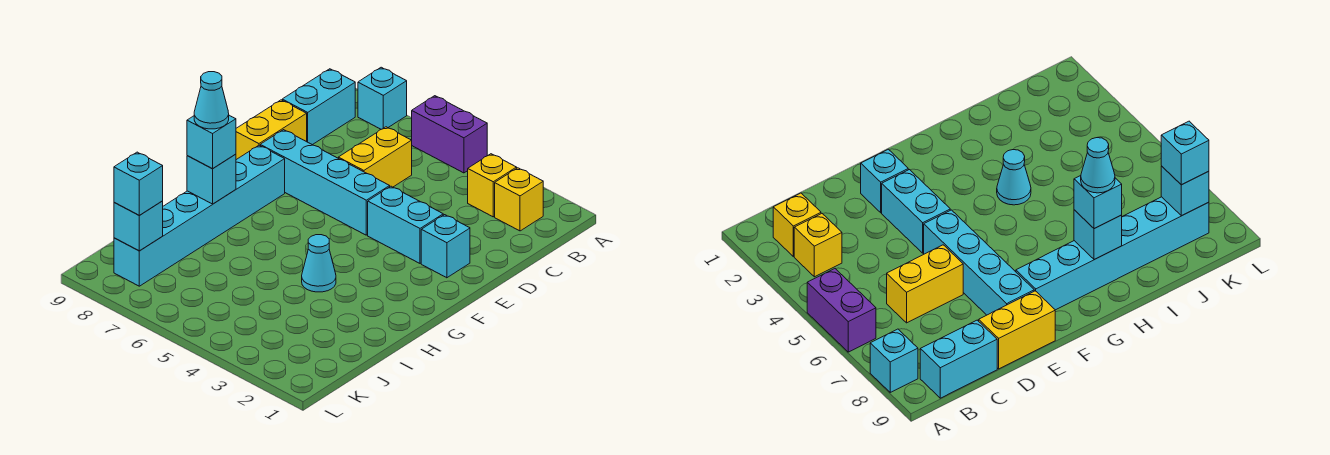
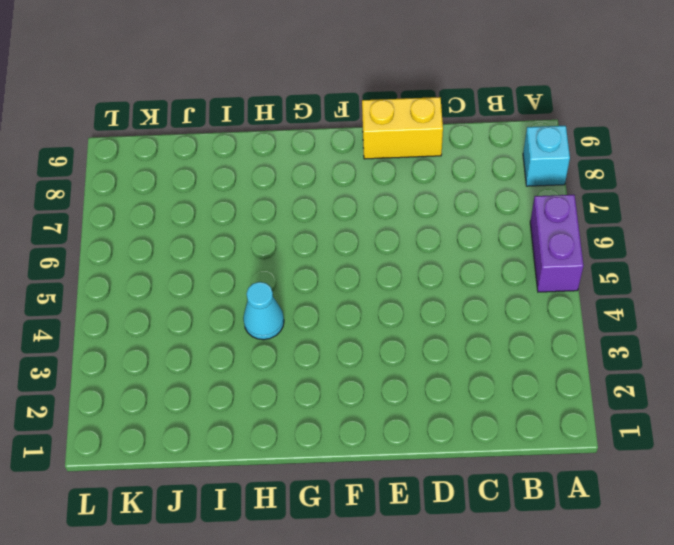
none -> yellow 1x1 brick [495,168,543,231]
none -> yellow 1x1 brick [468,154,517,217]
none -> cyan 1x2 brick [282,69,355,145]

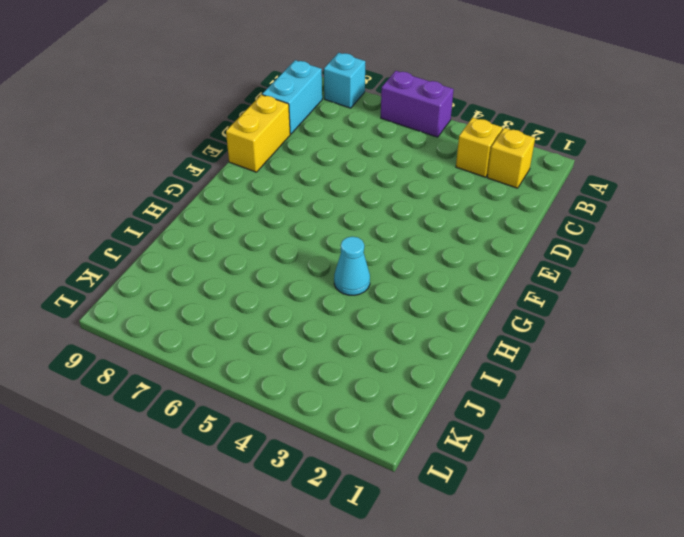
none -> yellow 1x2 brick [338,127,412,187]
none -> cyan 1x1 brick [421,215,470,278]
none -> cyan 1x2 brick [368,186,443,263]

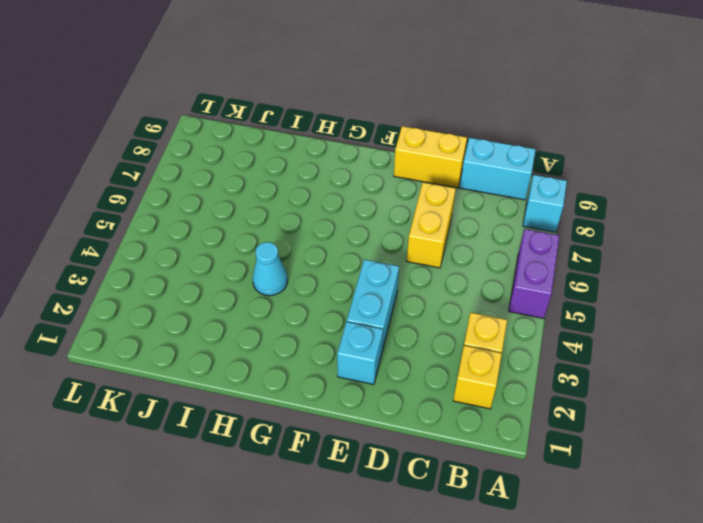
yellow 1x2 brick [407,182,456,268] -> yellow 1x2 brick turned to [338,127,412,187]
none -> cyan 1x4 brick [260,130,390,235]
none -> cyan 1x6 brick [114,145,285,286]
none -> cyan 1x1 brick [187,154,236,204]

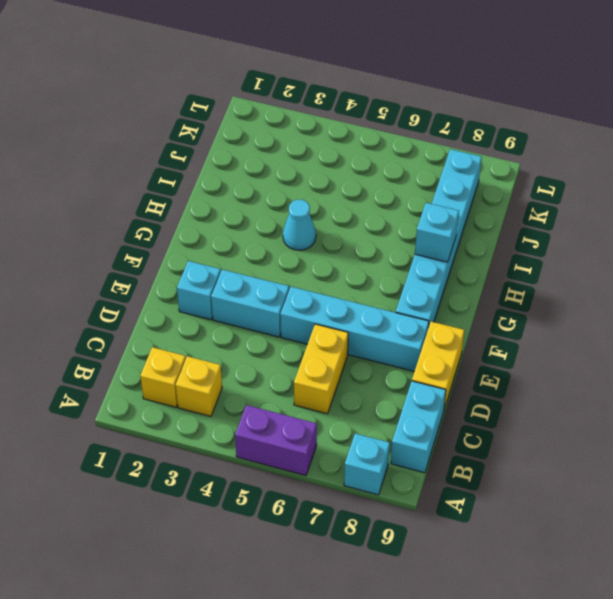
none -> cyan 1x1 brick [114,201,163,251]
none -> cyan 1x1 brick [187,115,236,169]
none -> cyan 1x1 brick [114,152,163,215]

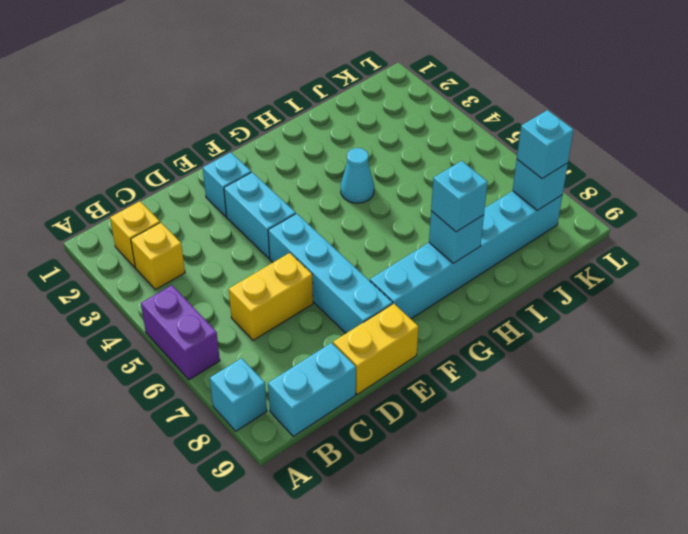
none -> cyan 1x1 cone [194,72,229,129]

